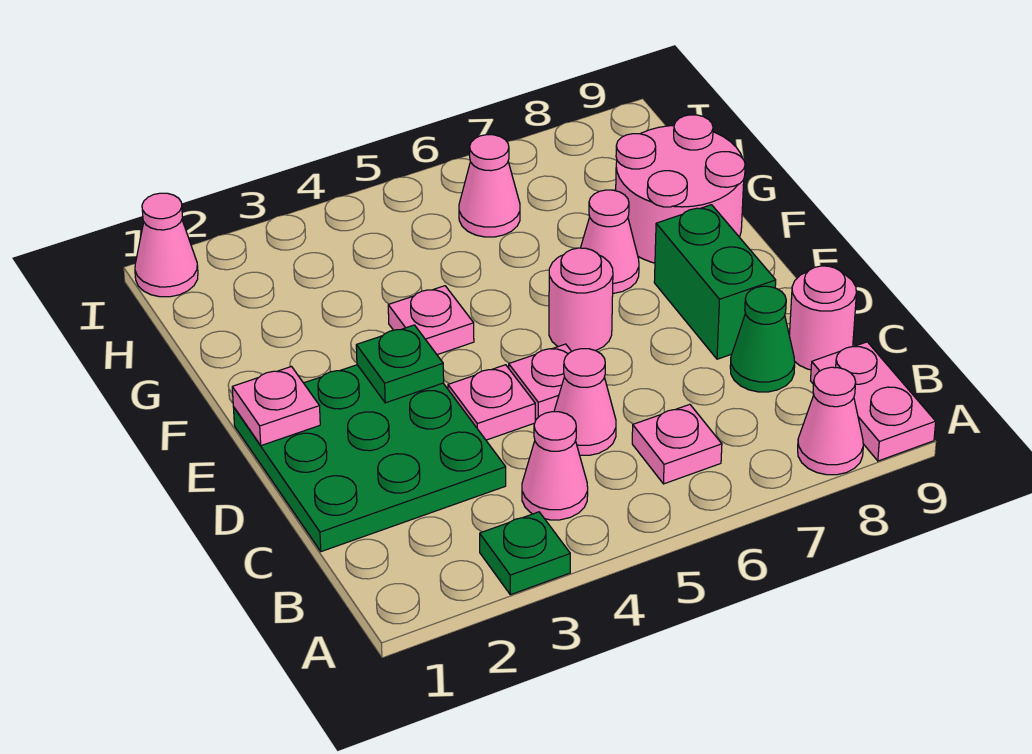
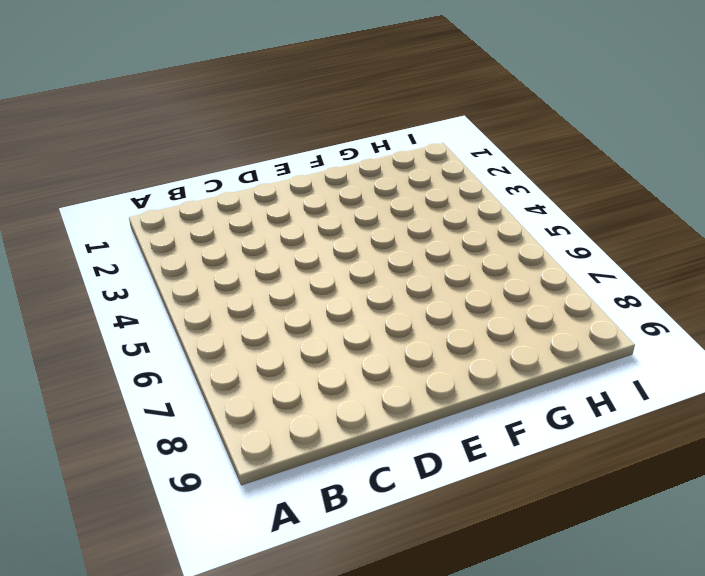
none -> green 1x1 plate [480,512,570,595]
none -> pink 1x1 cone [798,367,863,475]
none -> pink 1x2 plate [811,342,936,461]

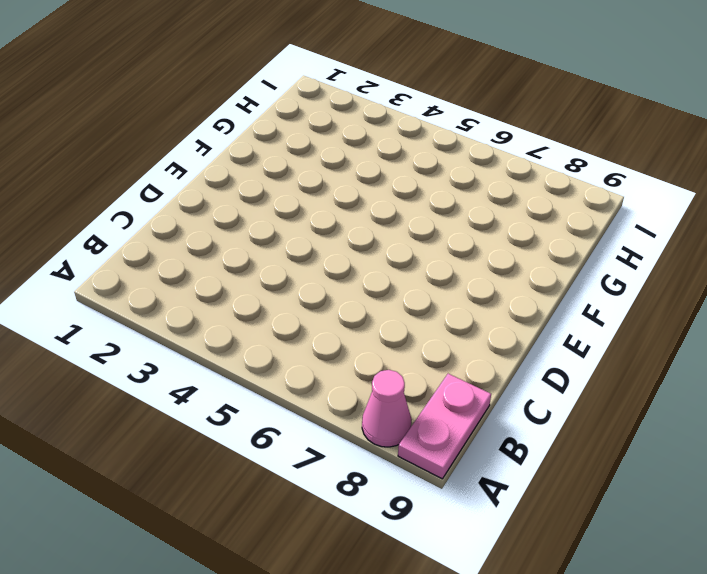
none -> green 1x1 plate [480,512,570,595]
none -> pink 1x1 cone [522,412,588,520]
none -> pink 1x1 plate [632,404,722,484]

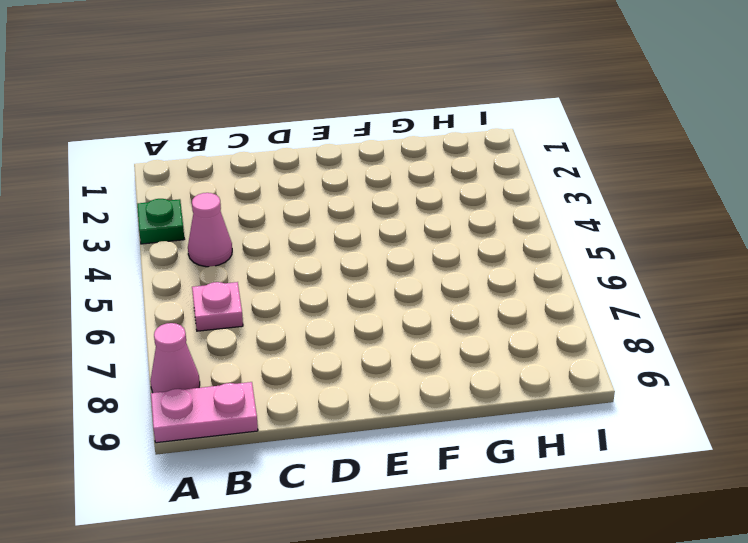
none -> green 3x3 plate [233,365,506,552]
none -> pink 1x1 cone [554,349,616,455]
none -> green 1x1 cone [730,286,795,392]

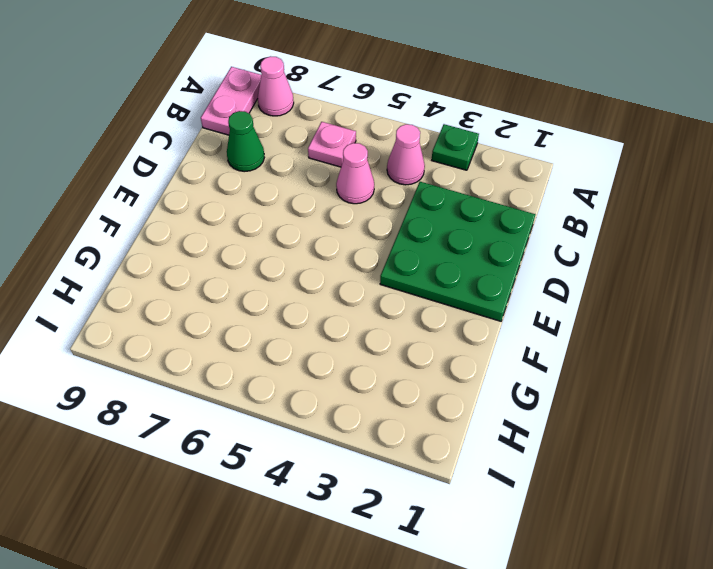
none -> pink 1x1 round brick [789,266,856,370]
none -> pink 1x1 plate [448,365,535,440]
none -> pink 1x1 plate [509,344,572,419]

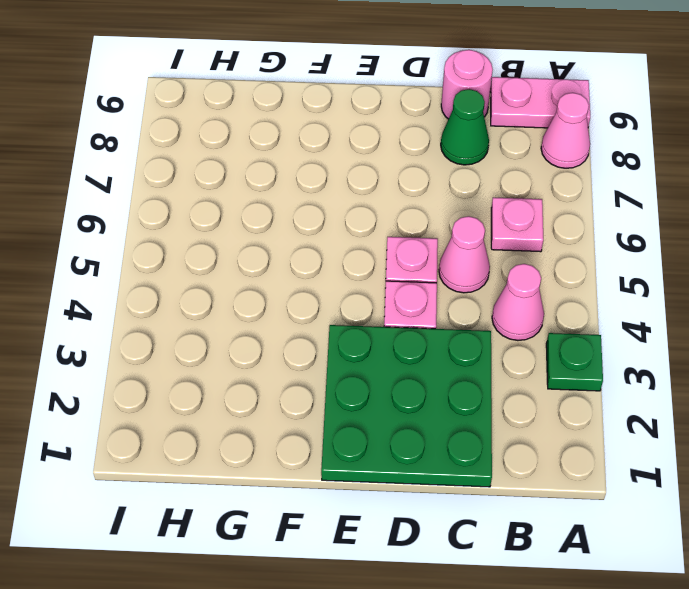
none -> green 1x2 brick [654,205,776,359]
none -> pink 1x1 round brick [549,248,613,351]
none -> pink 1x1 plate [388,286,474,355]

